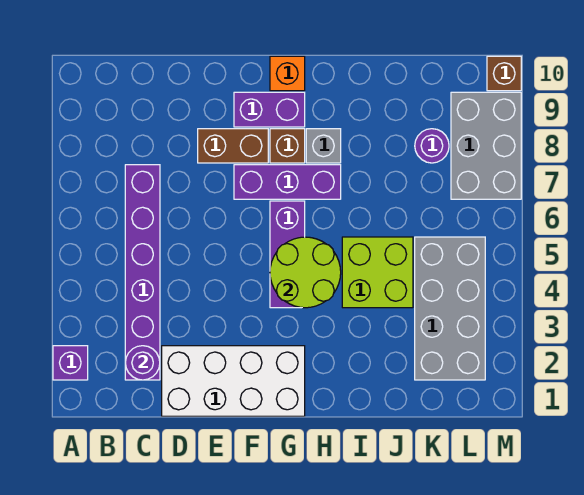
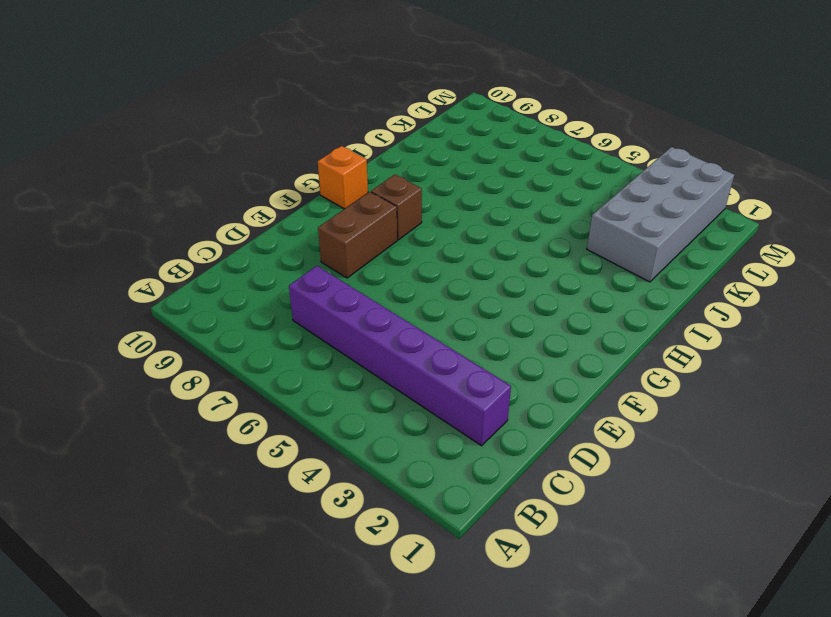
grey 2x4 brick [587,147,734,282] -> grey 2x4 brick turned to [415,237,485,380]
none -> purple 1x1 brick [53,346,88,380]
none -> white 2x4 brick [162,346,305,416]
none -> purple 1x3 brick [234,165,341,199]

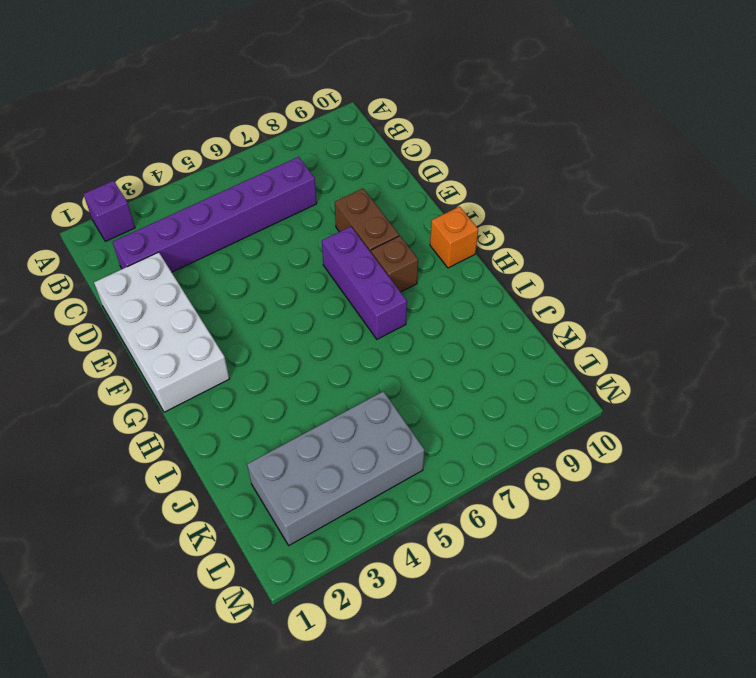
none -> purple 1x2 brick [234,92,305,127]
none -> purple 1x3 brick [270,201,305,308]
none -> grey 1x1 brick [306,129,341,163]

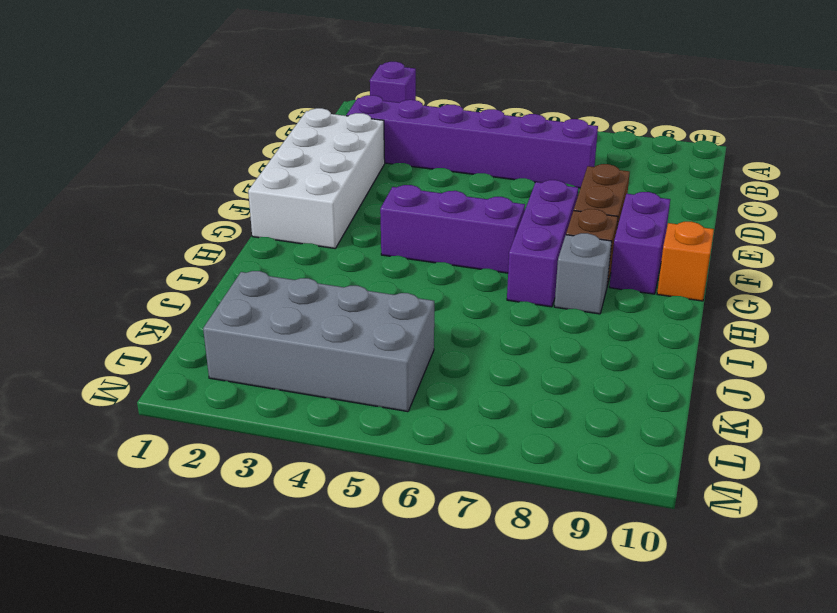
none -> lime 2x2 brick [342,237,413,308]
none -> purple 1x1 round brick [415,129,449,163]
none -> grey 2x3 brick [451,92,521,199]

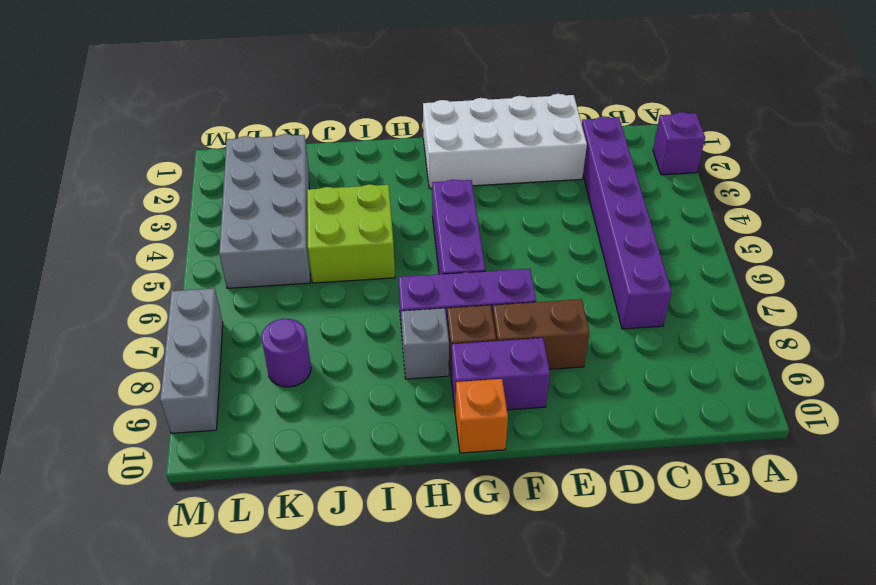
grey 1x3 brick [160,288,223,433] -> grey 2x3 brick [451,92,521,199]
none -> brown 1x1 brick [487,56,521,91]
none -> purple 1x1 round brick [125,346,160,380]
none -> lime 2x2 round brick [270,237,341,308]

